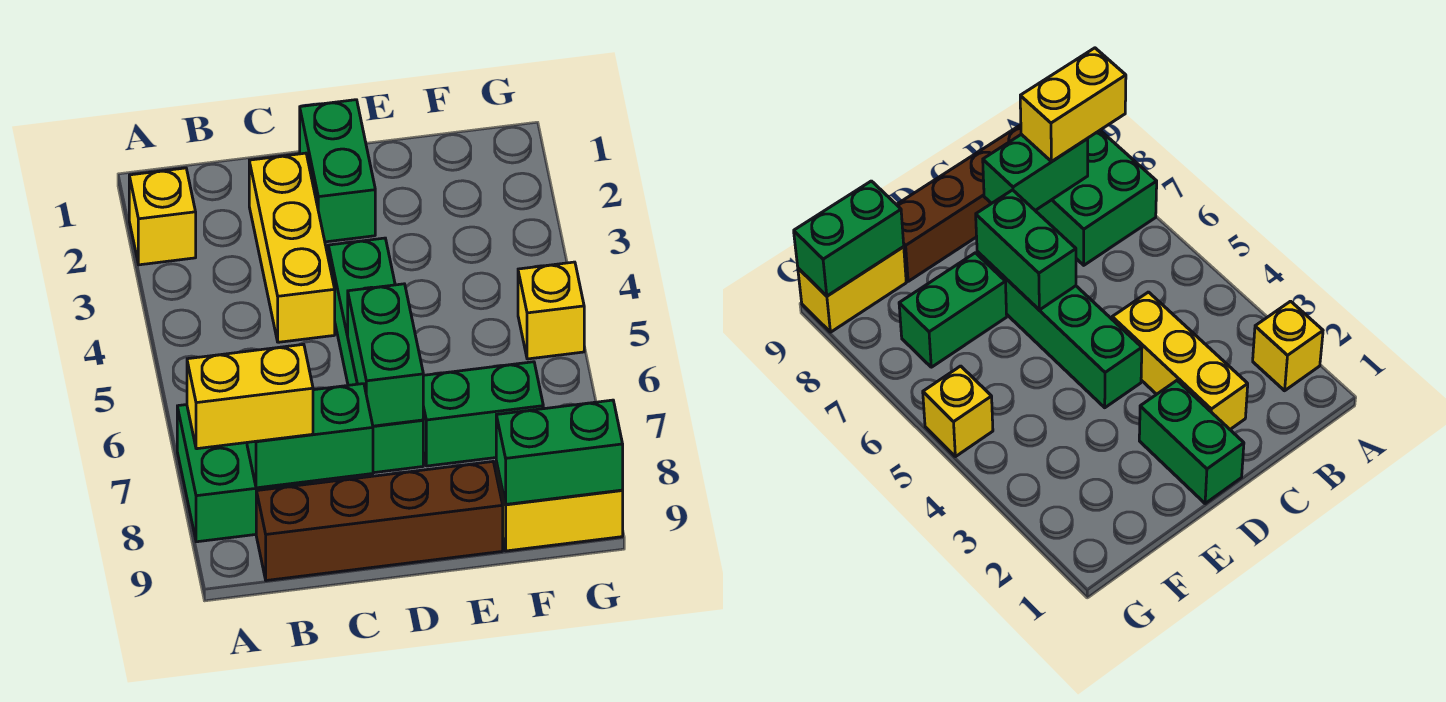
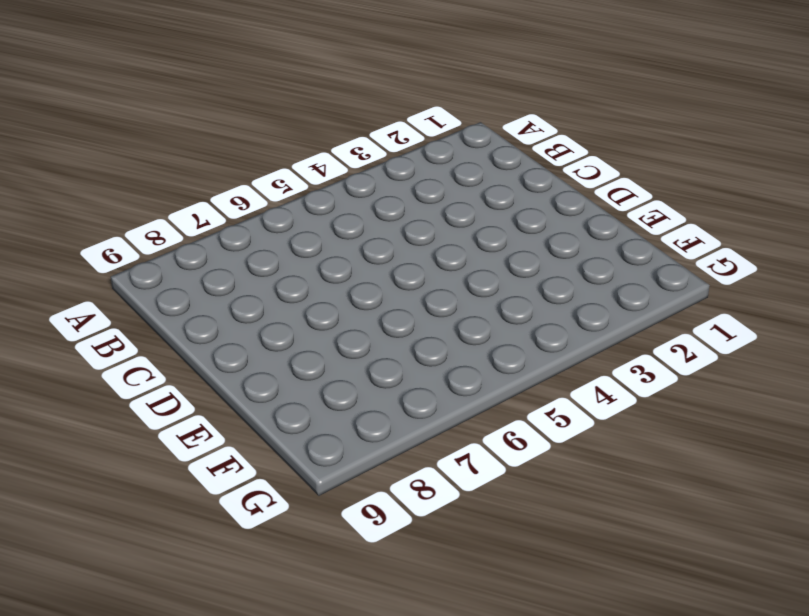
none -> yellow 1x1 brick [129,168,196,265]
none -> green 2x2 brick [177,405,313,542]
none -> brown 1x4 brick [256,462,503,581]

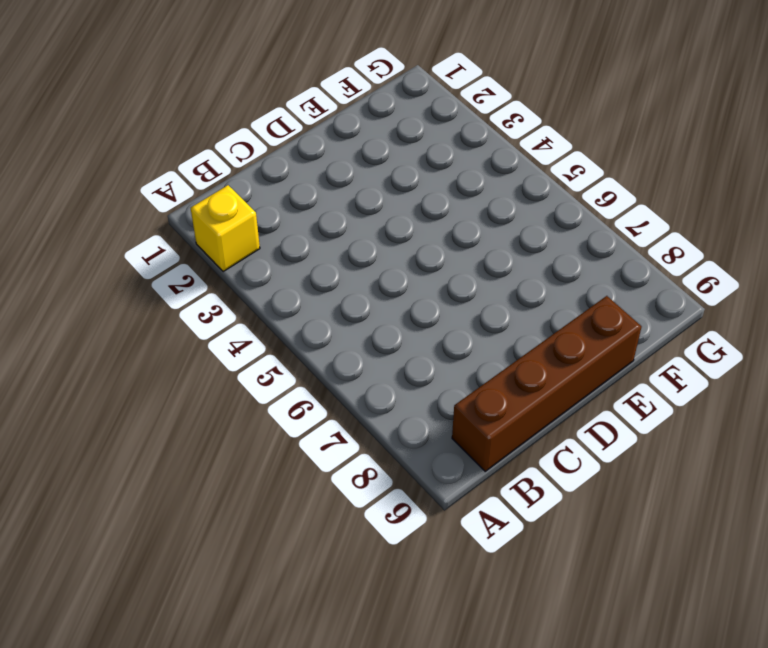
none -> green 2x2 brick [177,405,313,542]
none -> yellow 1x3 brick [249,153,335,342]
none -> green 1x2 brick [300,100,375,242]

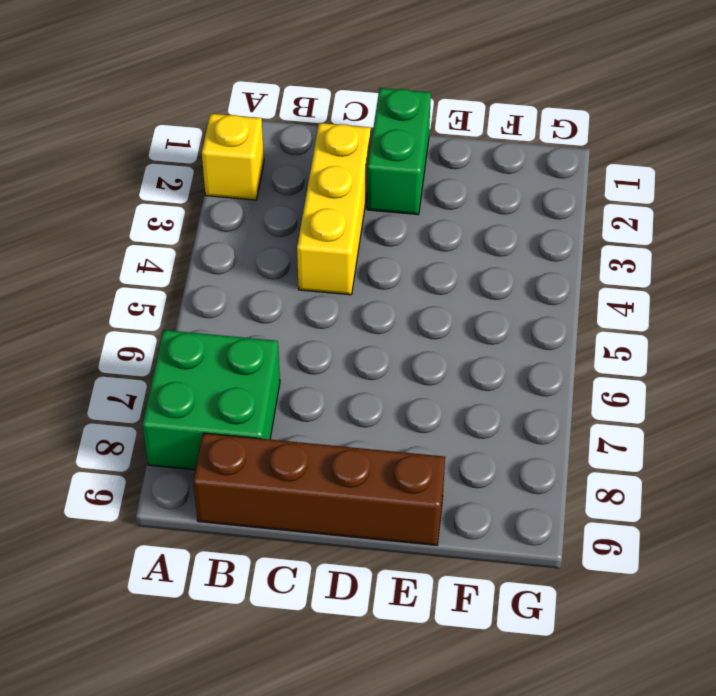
none -> green 1x4 brick [328,238,423,473]
none -> green 1x2 brick [423,362,543,466]
none -> yellow 1x2 brick [496,462,623,551]

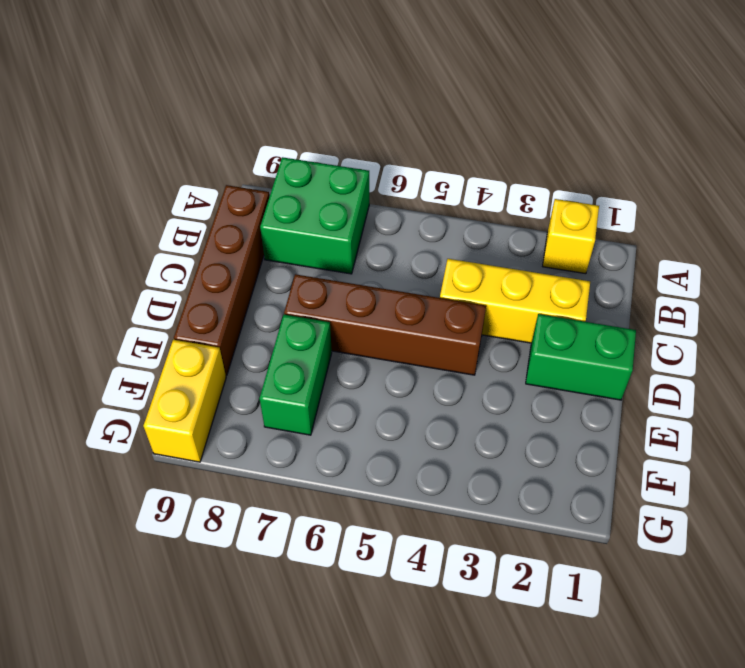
brown 1x4 brick [284,274,486,375] -> green 1x4 brick [328,238,423,473]
none -> yellow 1x1 brick [518,262,584,359]
none -> green 1x2 brick [247,384,373,488]
none -> green 1x2 brick [348,284,423,426]

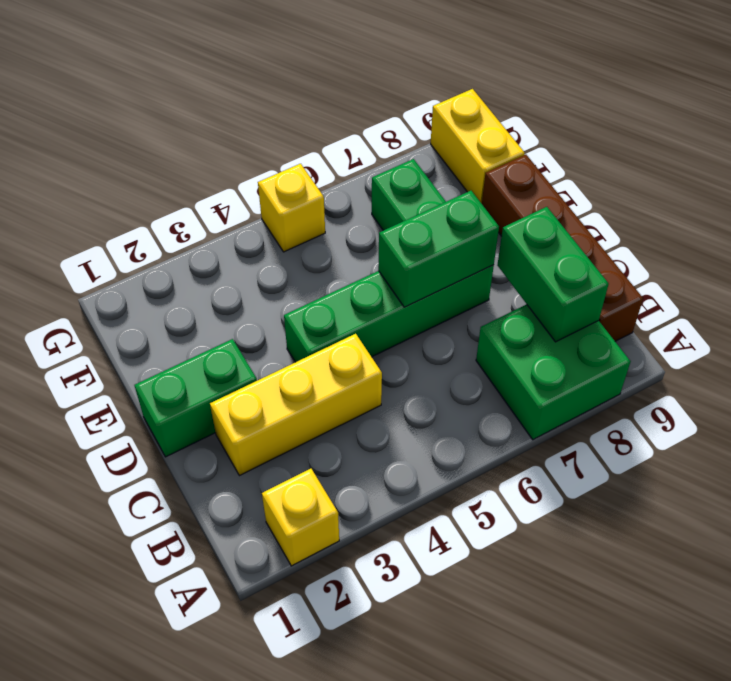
none -> green 1x2 brick [496,400,623,504]
none -> yellow 1x2 brick [187,344,313,449]

